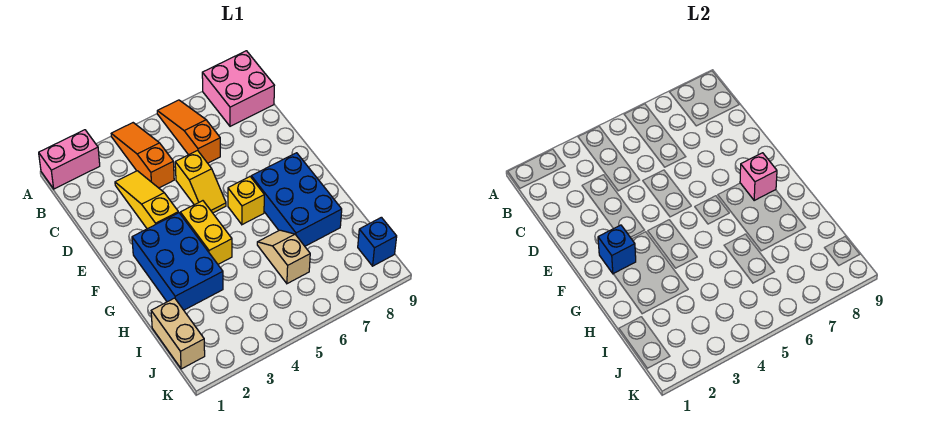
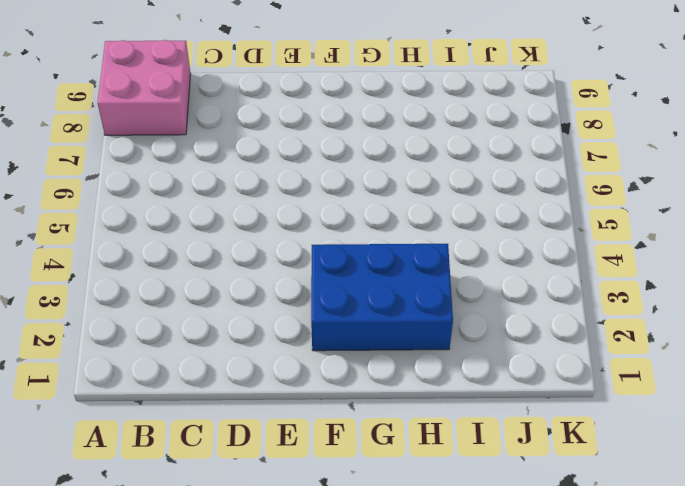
none -> pink 1x2 brick [39,130,100,189]
none -> orange 1x3 slope [111,123,174,188]
none -> orange 1x3 slope [157,100,220,163]

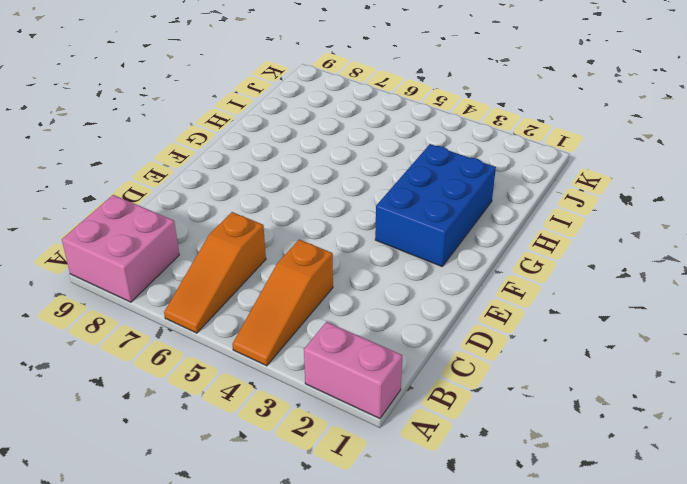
none -> yellow 1x3 slope [115,171,179,229]
none -> yellow 1x2 slope [175,151,226,213]
none -> yellow 1x2 brick [180,201,232,264]

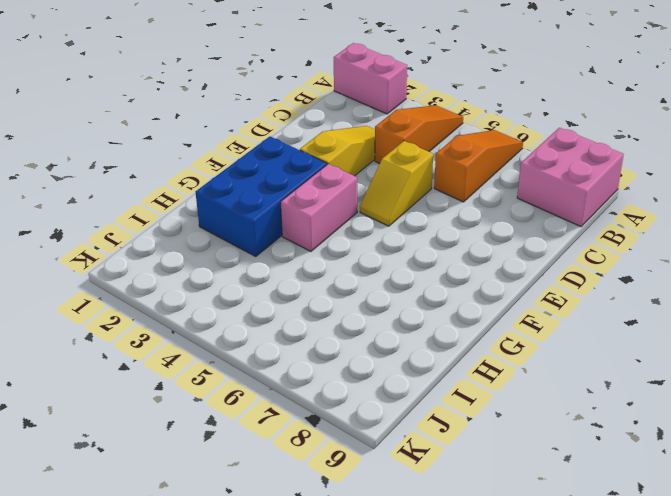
pink 1x2 brick [281,164,357,251] -> yellow 1x2 brick [180,201,232,264]
none -> yellow 1x1 brick [228,177,264,225]
none -> blue 2x3 brick [251,153,342,246]
none -> tan 1x2 slope [257,230,310,284]

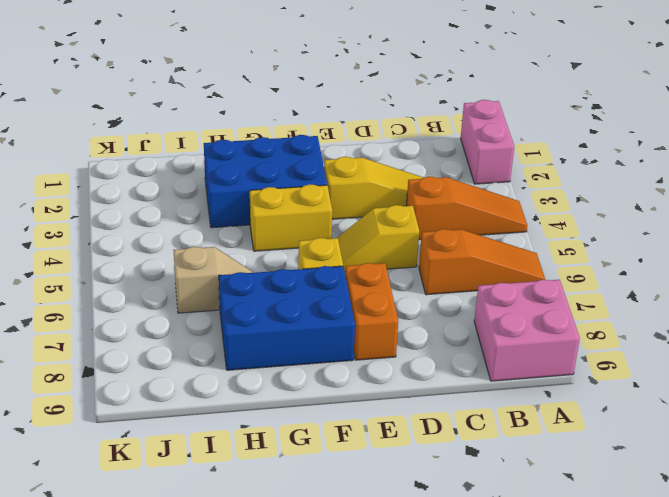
orange 1x2 brick [345,263,398,360] -> none
none -> tan 1x2 brick [151,298,205,369]
none -> blue 1x1 brick [358,217,397,266]
none -> blue 1x1 brick [598,225,636,274]

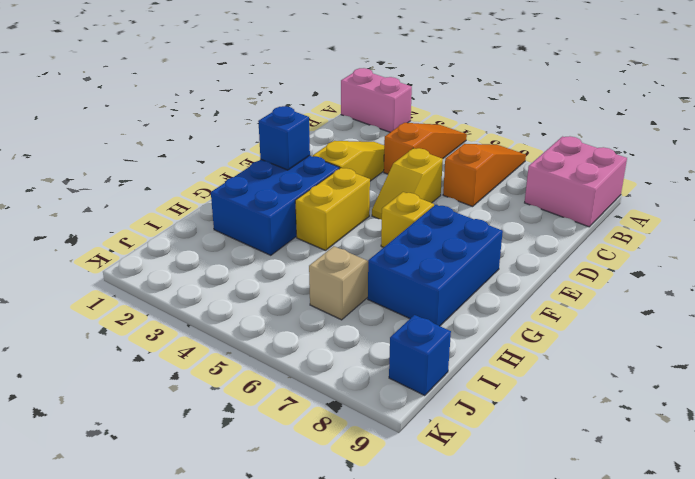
none -> tan 1x2 brick [151,298,205,369]
none -> pink 1x1 brick [740,153,777,200]

